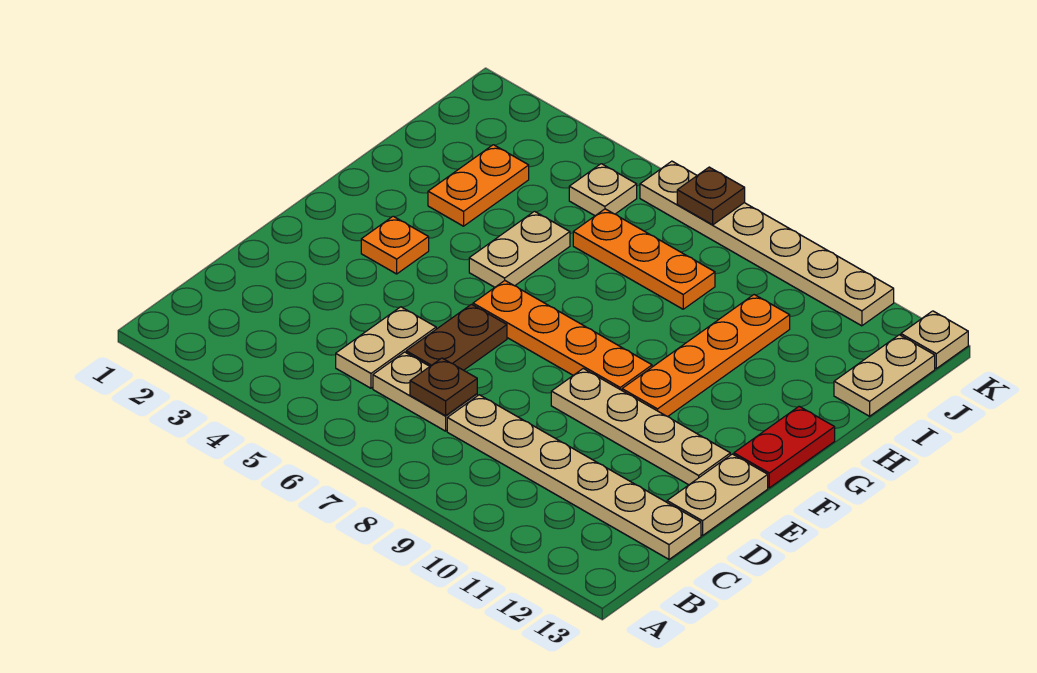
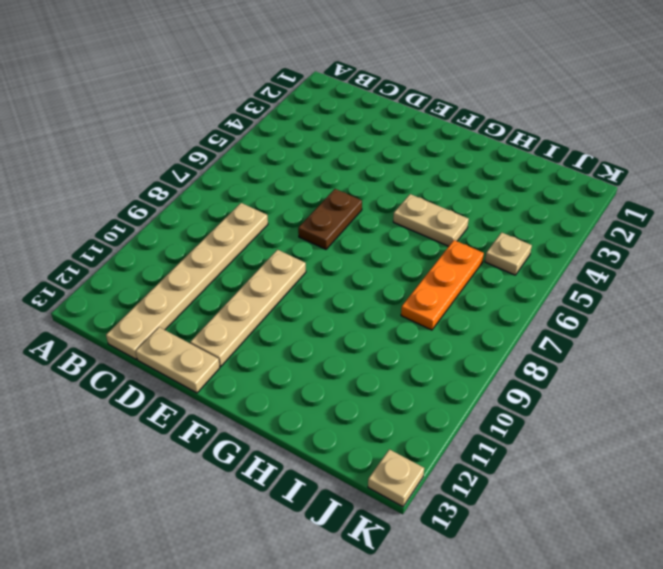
brown 1x2 plate [298,189,362,249] -> brown 1x2 plate turned to [406,304,507,370]
none -> tan 1x2 plate [336,307,436,388]
none -> tan 1x2 plate [373,352,477,431]
none -> orange 1x1 plate [361,216,429,274]

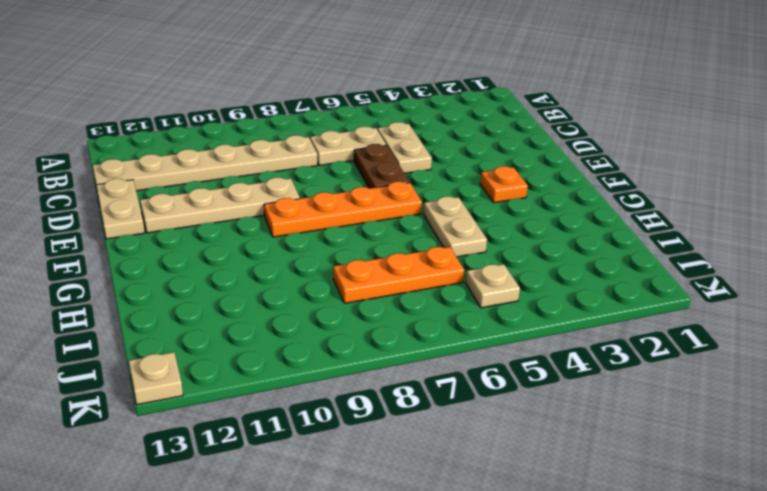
none -> orange 1x4 plate [622,295,790,417]
none -> red 1x2 plate [734,406,835,488]
none -> orange 1x2 plate [428,145,529,226]

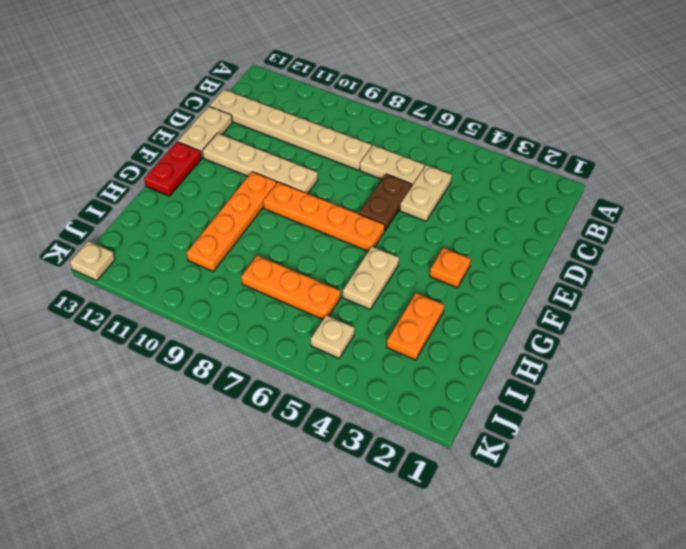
none -> tan 1x2 plate [834,335,935,416]
none -> tan 1x6 plate [640,161,894,326]
none -> brown 1x1 plate [410,358,477,416]

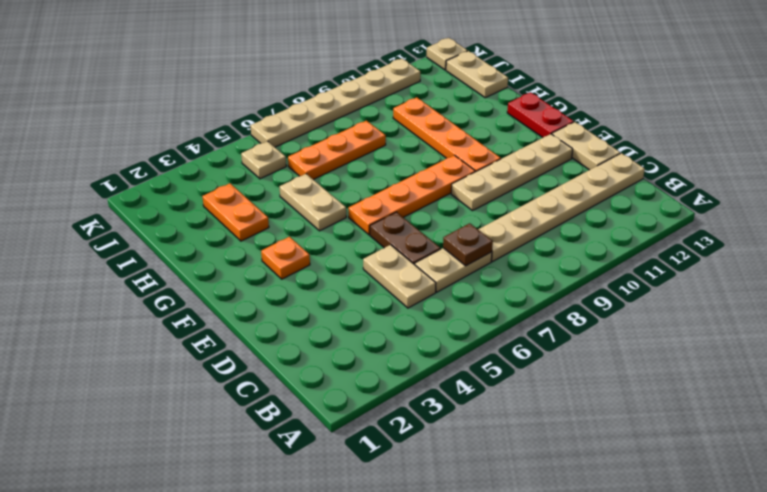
none -> brown 1x1 plate [677,167,745,225]

